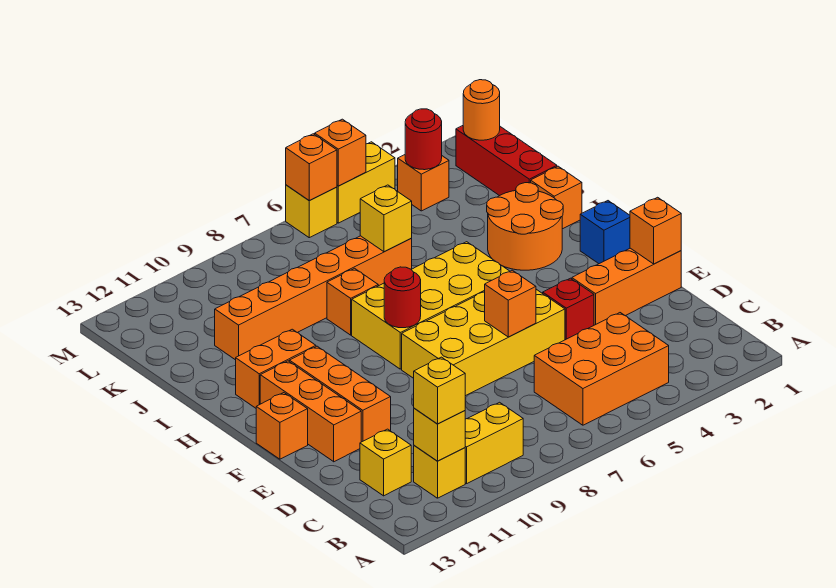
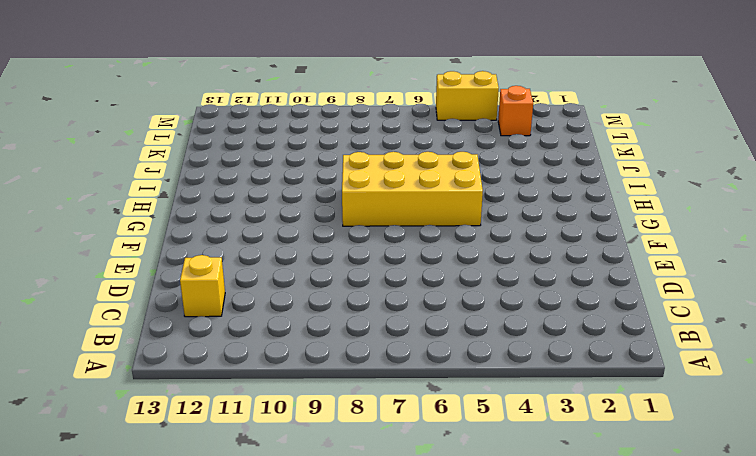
none -> orange 2x3 brick [534,313,669,425]
none -> yellow 1x2 brick [465,402,523,484]
none -> yellow 1x1 brick [414,445,465,498]
none -> orange 1x3 brick [572,248,681,325]

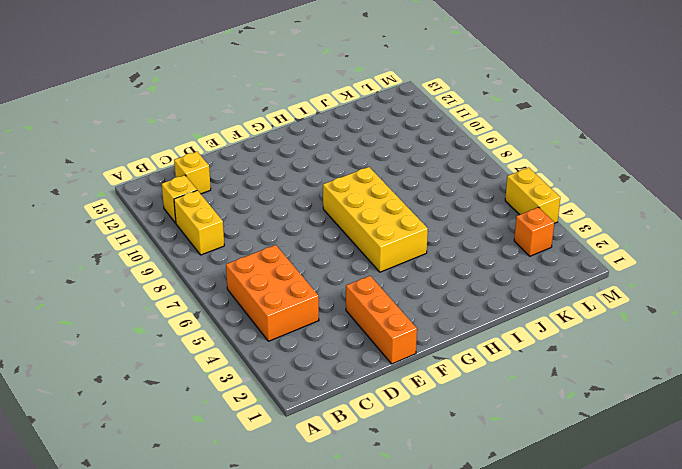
none -> red 1x1 brick [543,278,594,340]
none -> yellow 2x4 brick [402,289,565,396]
none -> orange 1x3 brick [289,346,391,442]
none -> orange 1x3 brick [260,361,361,462]

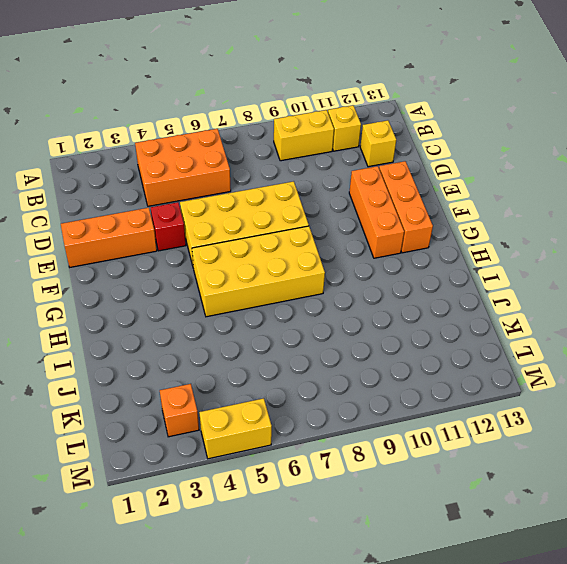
none -> orange 1x1 brick [256,393,308,459]
none -> blue 1x1 brick [580,201,630,264]
none -> orange 2x2 round brick [487,183,563,270]
none -> orange 1x2 brick [236,329,316,408]

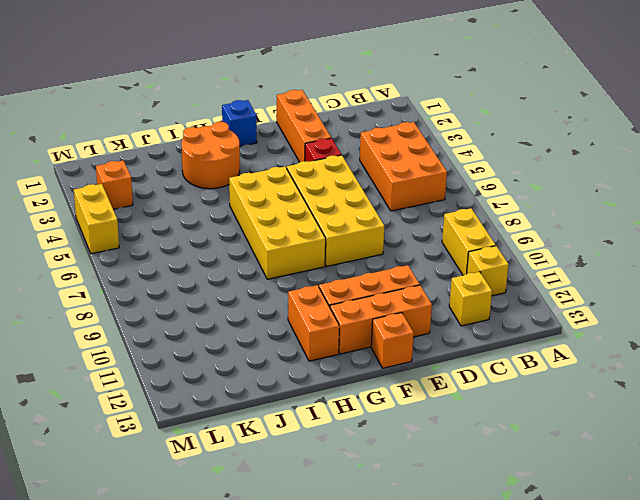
none -> orange 1x1 brick [531,166,582,229]
none -> orange 1x1 brick [327,268,378,335]
none -> red 1x3 brick [456,126,557,196]
none -> orange 1x6 brick [215,236,412,360]

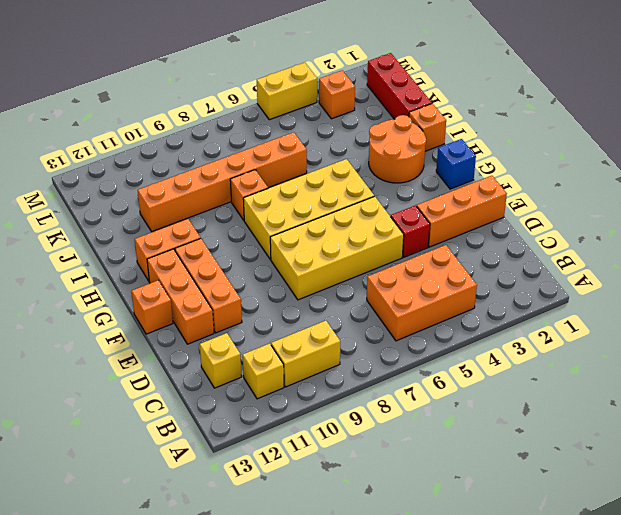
none -> yellow 1x1 brick [286,185,337,238]
none -> yellow 1x1 brick [414,408,465,461]
none -> orange 1x1 brick [630,197,681,264]
none -> orange 1x1 brick [485,270,536,337]

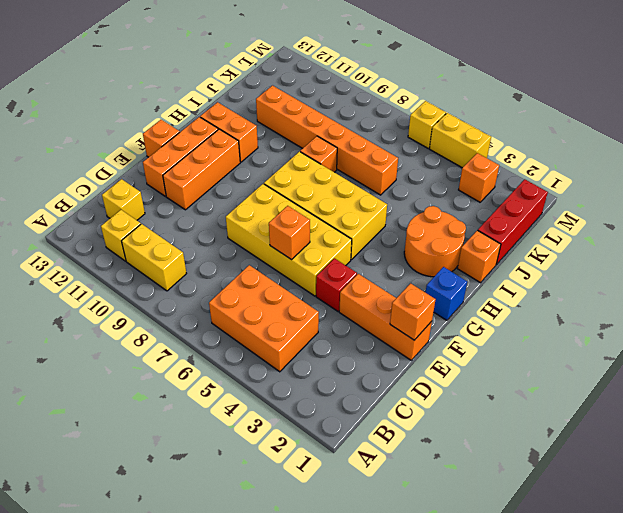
none -> yellow 1x1 brick [414,408,465,461]
none -> red 1x1 round brick [384,267,421,328]
none -> yellow 1x1 brick [360,185,412,252]
none -> orange 1x1 round brick [463,80,500,140]

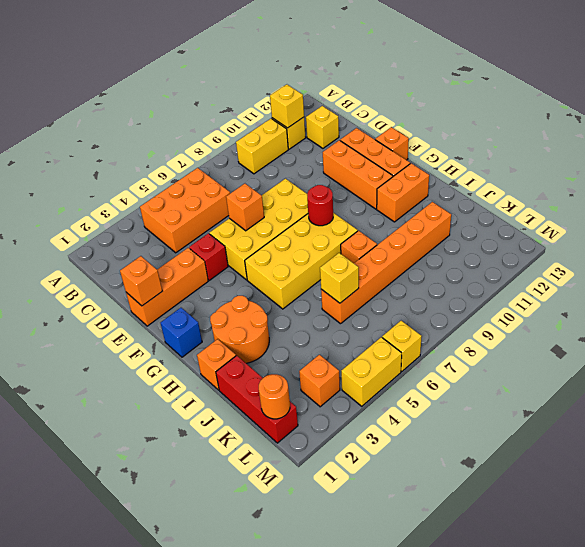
none -> red 1x1 round brick [405,109,442,170]
none -> orange 1x1 brick [315,119,366,186]
none -> orange 1x1 brick [286,134,337,201]
none -> yellow 1x1 brick [414,357,465,424]

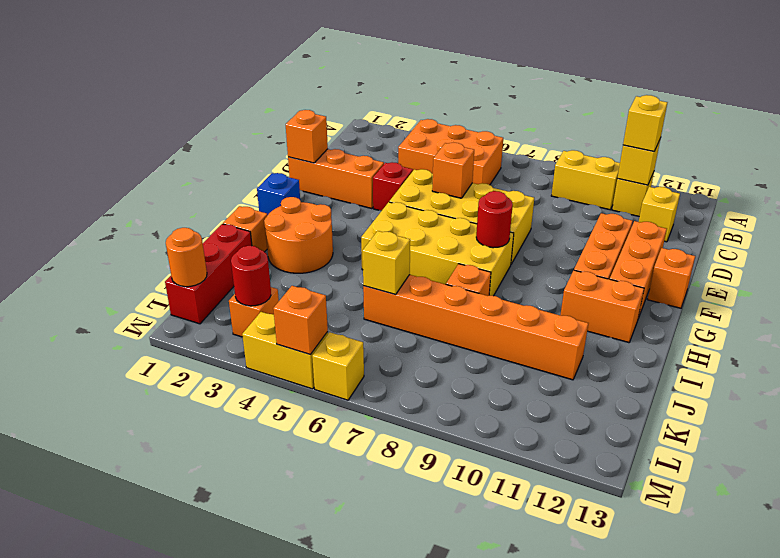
none -> orange 1x1 brick [286,134,337,201]

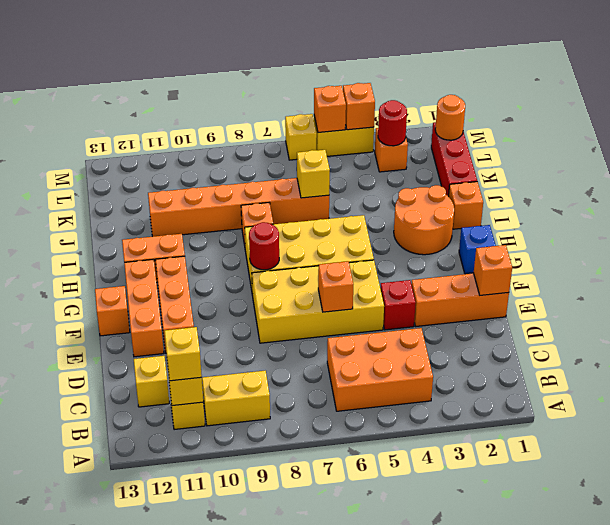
orange 1x1 brick [343,83,375,130] -> orange 1x1 brick moved to [286,134,337,201]

